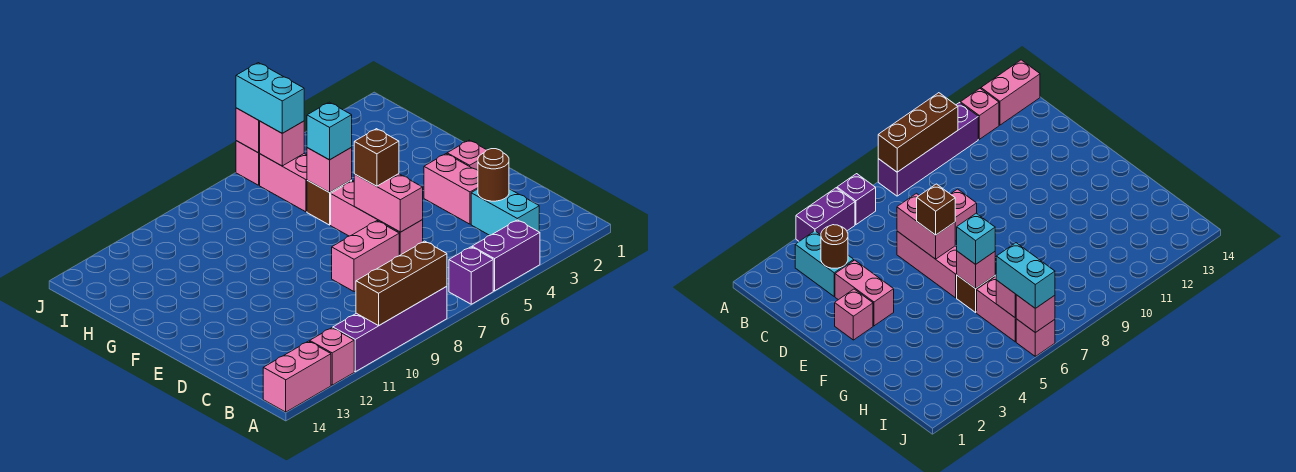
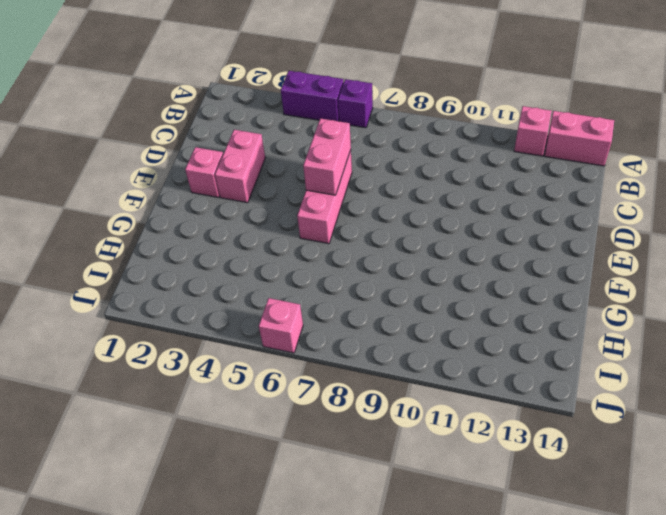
none -> purple 1x4 brick [333,286,447,372]
none -> cyan 1x2 brick [471,189,539,235]
none -> pink 1x2 brick [332,221,399,292]

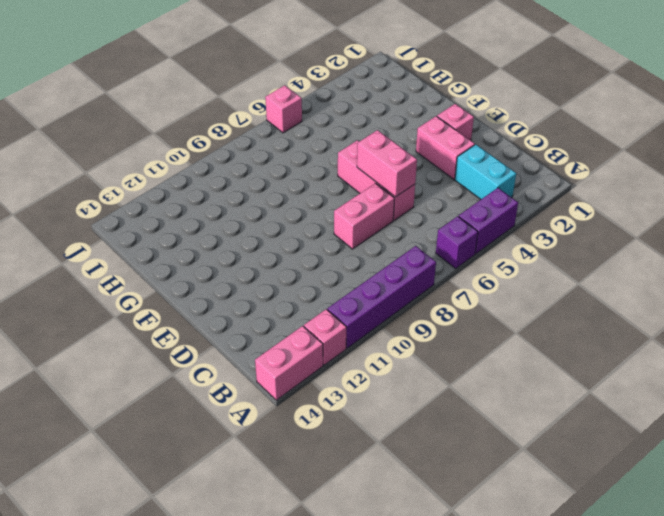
none -> brown 1x1 brick [307,180,352,225]
none -> pink 1x2 brick [260,154,307,212]
none -> brown 1x3 brick [356,241,447,326]

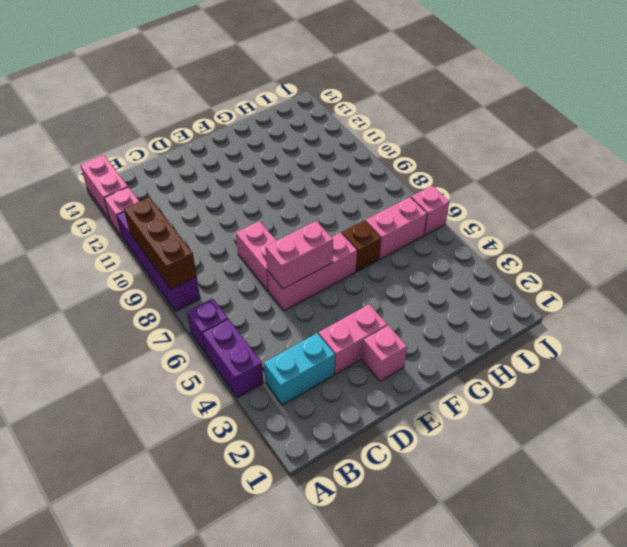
none -> brown 1x1 round brick [478,149,509,201]
none -> pink 1x1 brick [307,148,352,193]
none -> pink 1x1 brick [259,121,304,166]

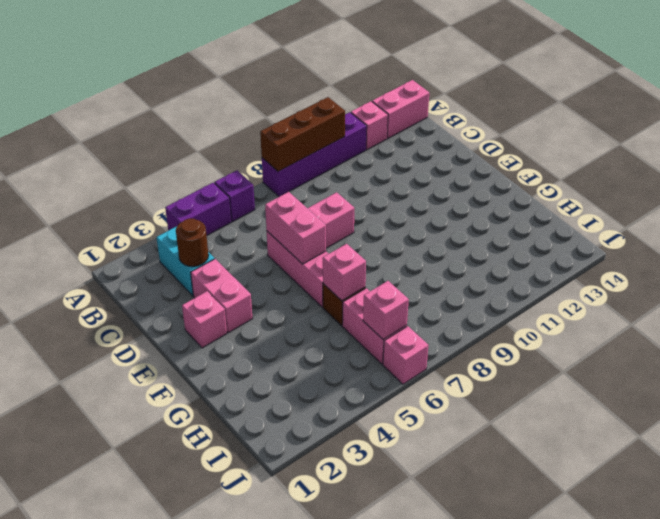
none -> pink 1x1 brick [236,108,260,153]
none -> brown 1x1 brick [354,129,399,186]
none -> cyan 1x1 brick [307,102,352,160]

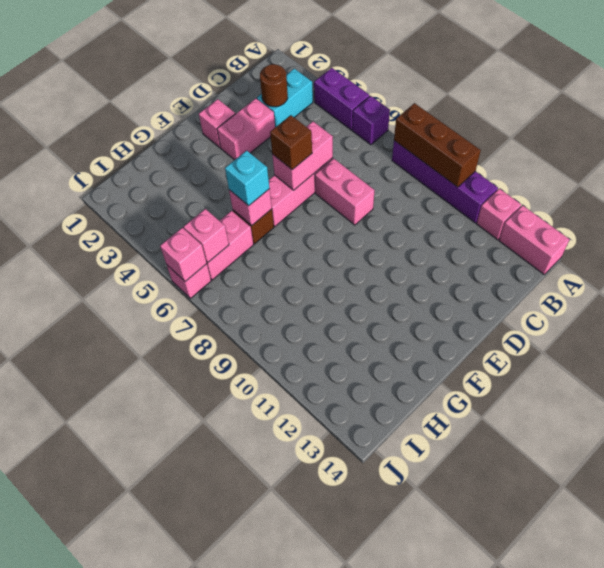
none -> cyan 1x2 brick [236,63,304,133]

